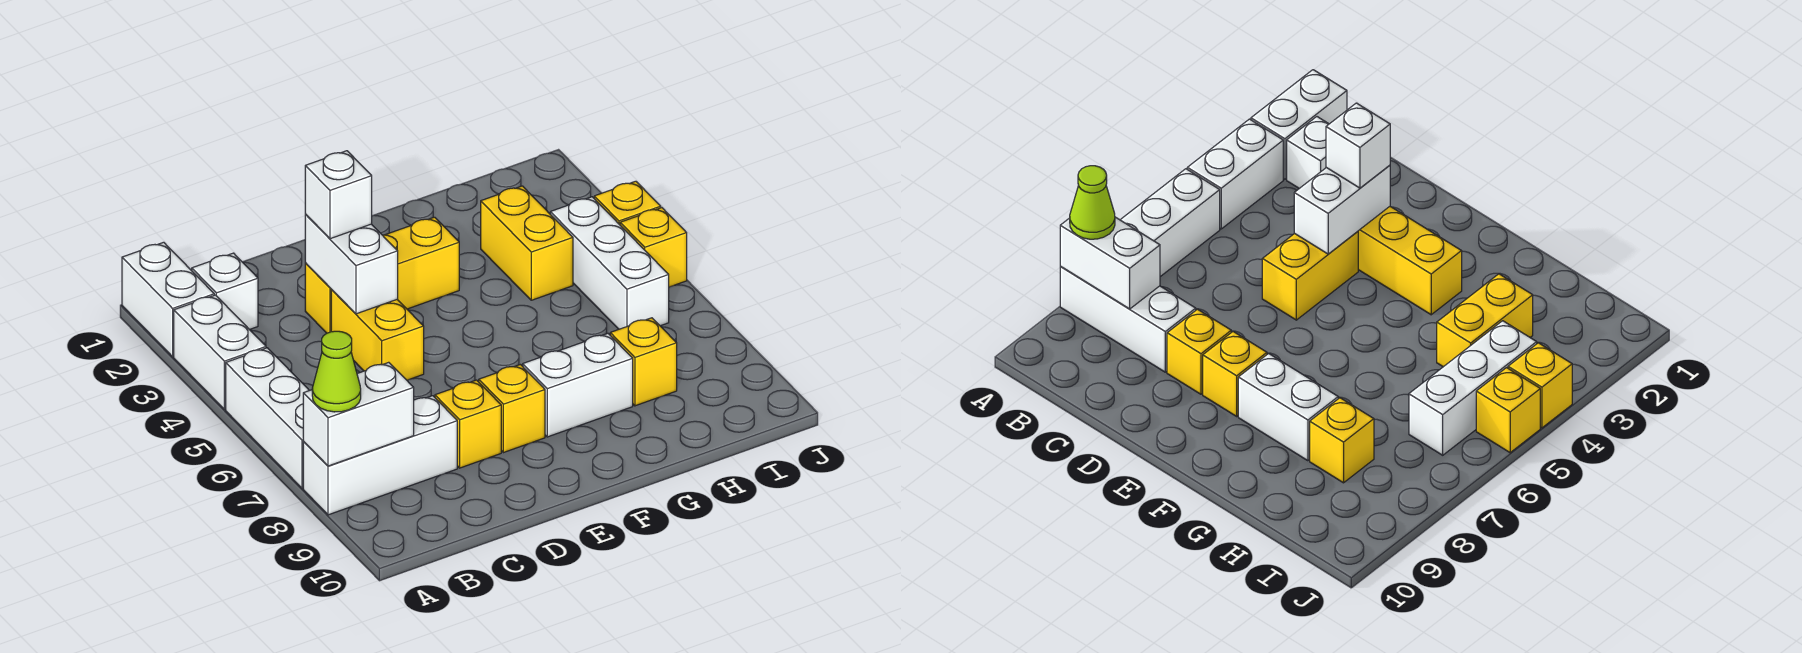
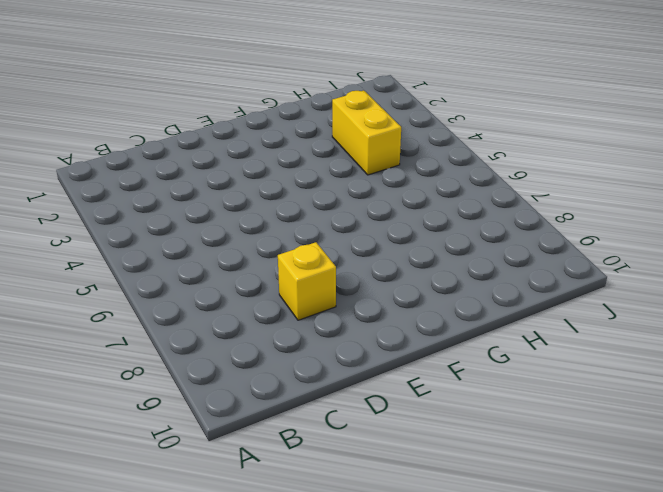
none -> white 1x2 brick [122,242,214,357]
none -> white 1x2 brick [174,295,266,409]
none -> white 1x3 brick [226,348,309,489]

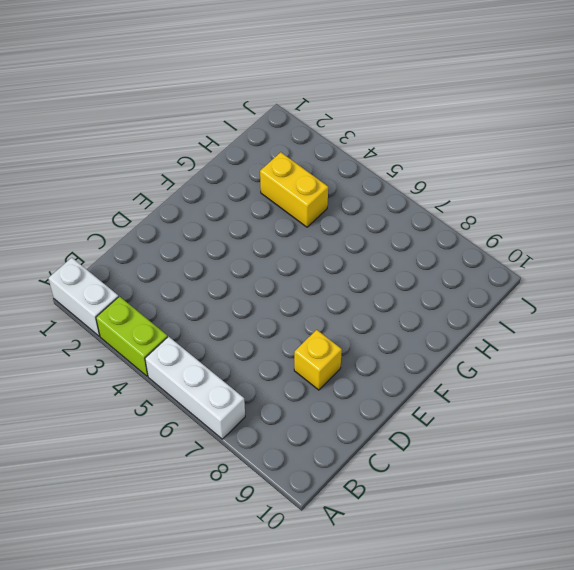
lime 1x2 brick [96,296,168,376] -> white 1x2 brick [174,295,266,409]
none -> white 1x3 brick [303,396,457,515]
none -> white 1x1 brick [192,253,258,330]
none -> yellow 1x3 brick [305,217,459,333]

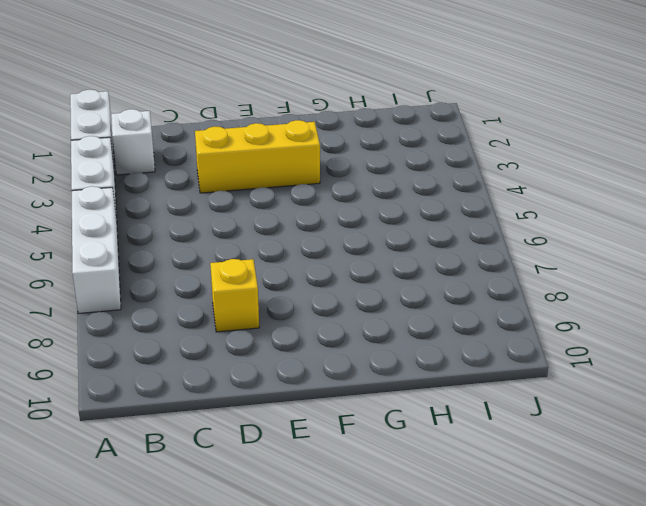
none -> white 1x3 brick [303,396,457,515]
none -> yellow 1x2 brick [331,290,424,380]
none -> yellow 1x1 brick [479,365,545,453]

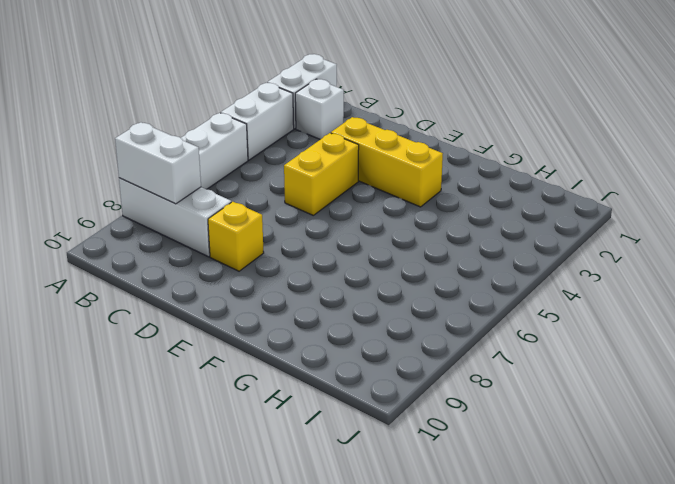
none -> yellow 1x1 brick [479,365,545,453]
none -> white 1x2 brick [523,333,633,437]
none -> yellow 1x2 brick [481,186,573,300]

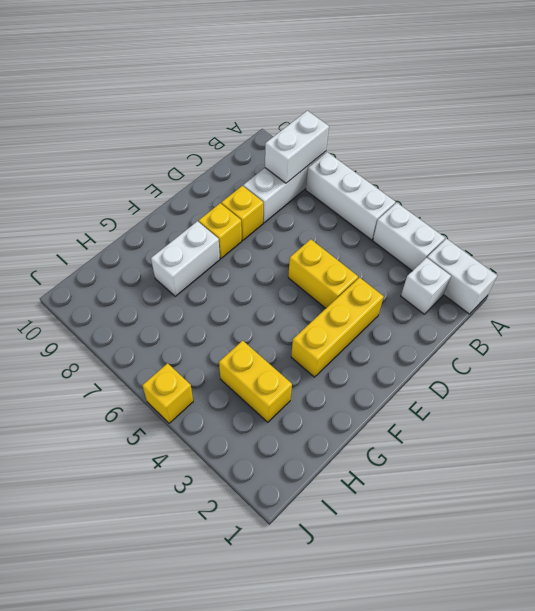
none -> yellow 1x1 brick [610,318,677,406]
none -> white 1x3 brick [550,197,669,329]
none -> yellow 1x1 brick [594,181,661,225]

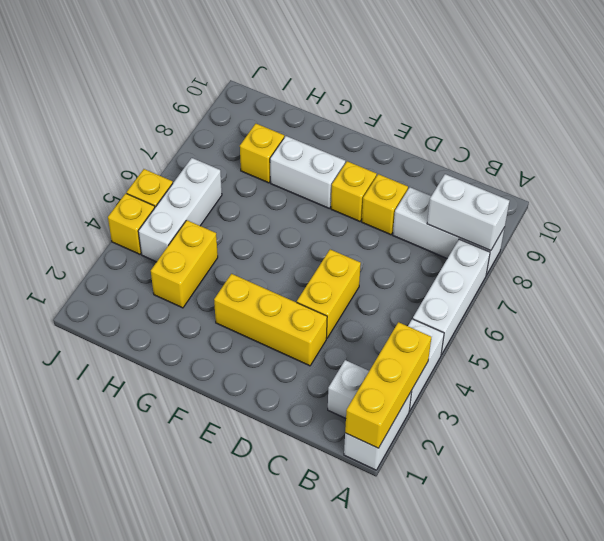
yellow 1x3 brick [345,322,431,448] -> none
none -> white 1x2 brick [305,215,398,314]
none -> lime 1x1 cone [312,331,361,412]
none -> white 1x1 brick [305,151,372,239]

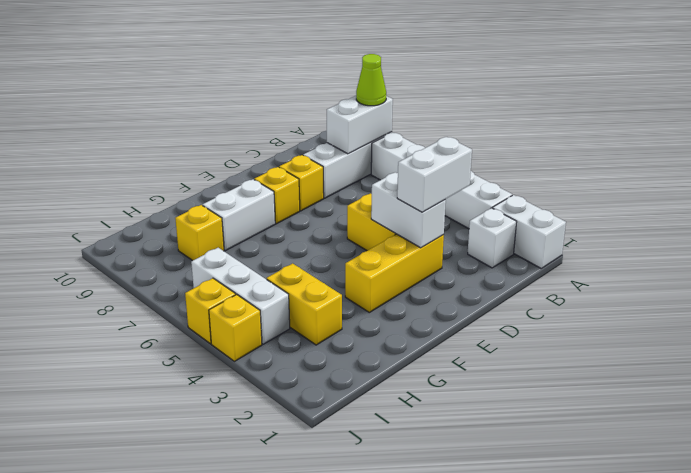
white 1x2 brick [397,137,472,212] -> white 1x1 brick [305,151,372,239]

